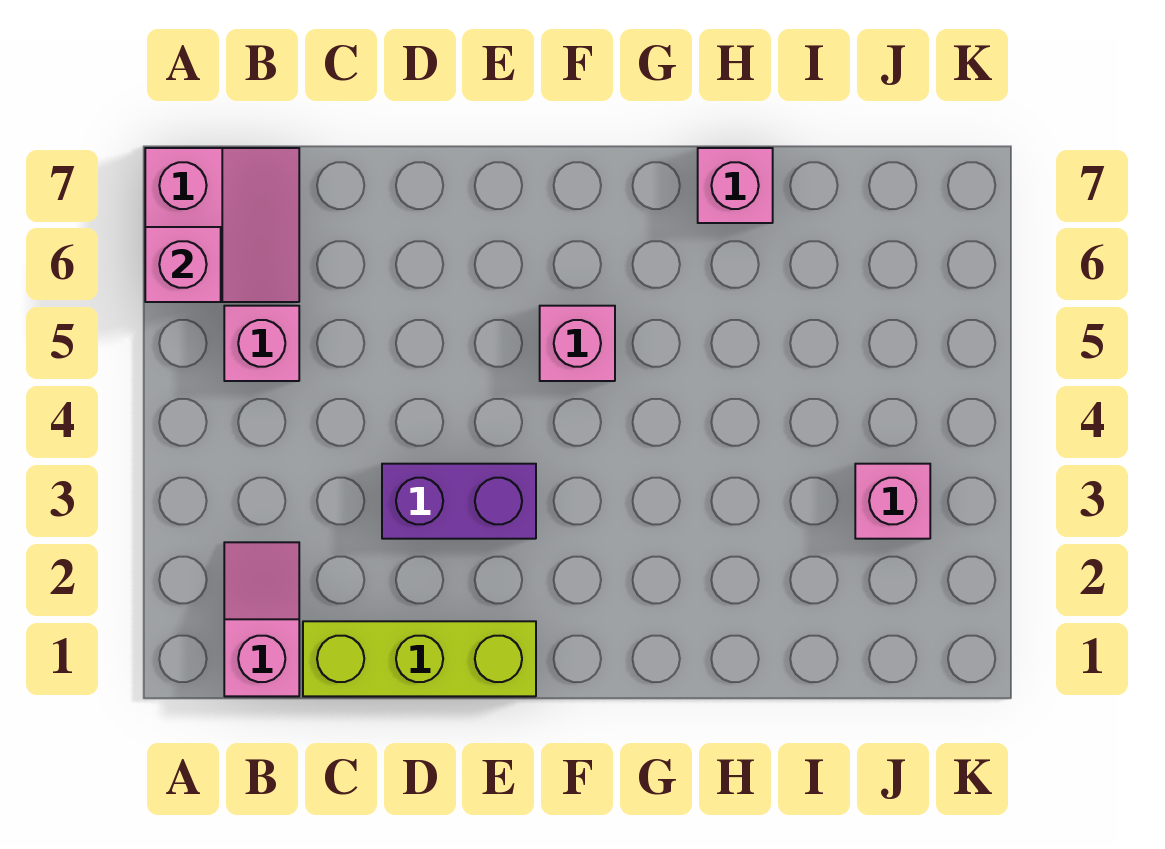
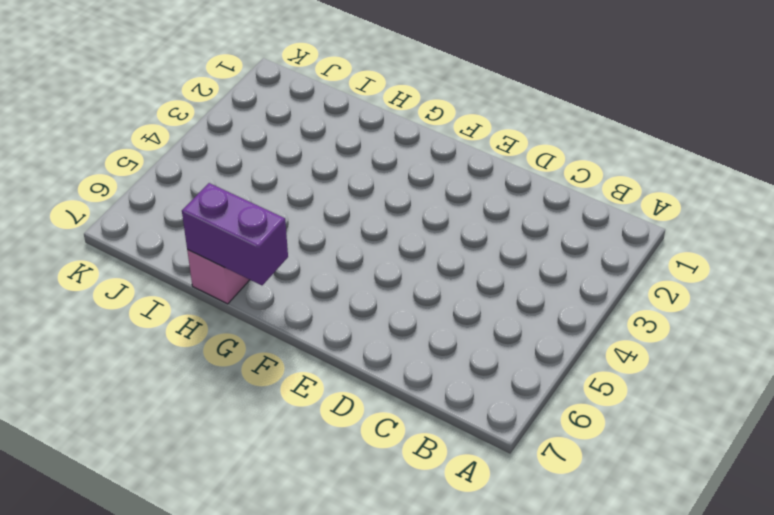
purple 1x2 brick [182,183,288,285] -> purple 1x2 brick moved to [382,464,536,539]
none -> pink 2x2 slope [145,148,299,302]
none -> pink 1x2 slope [224,542,299,696]

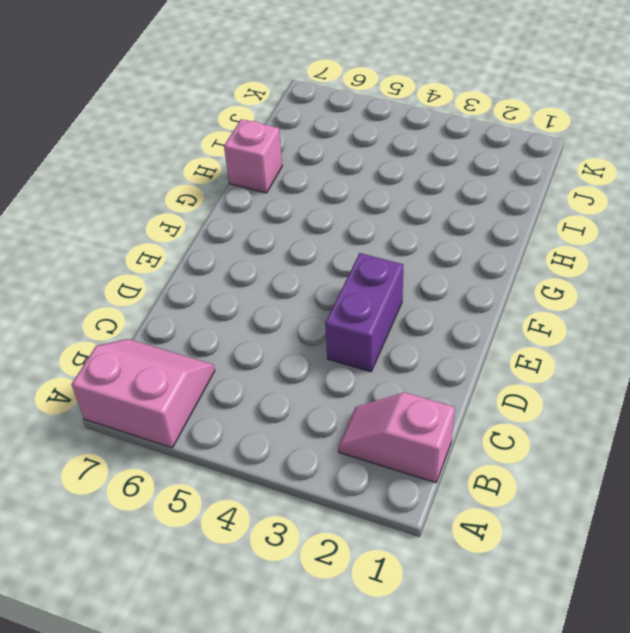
none -> pink 1x1 brick [224,306,299,381]
none -> lime 1x3 brick [303,621,536,696]

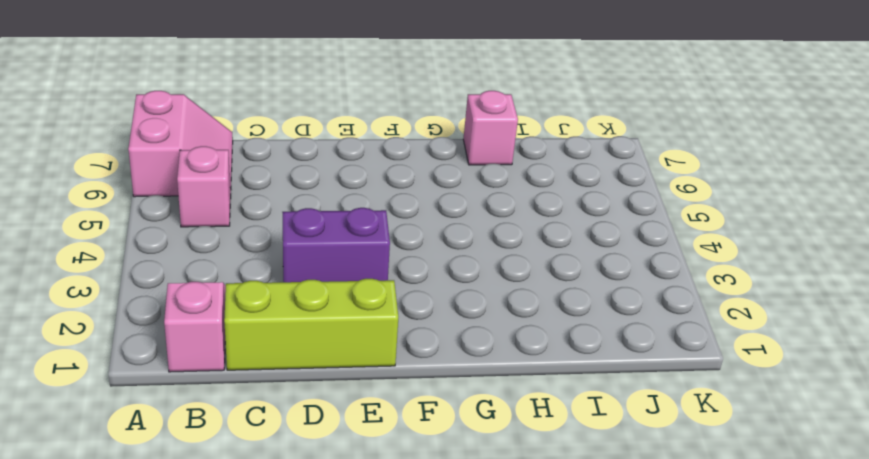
none -> pink 1x1 brick [540,306,615,381]
none -> pink 1x1 brick [855,464,930,539]

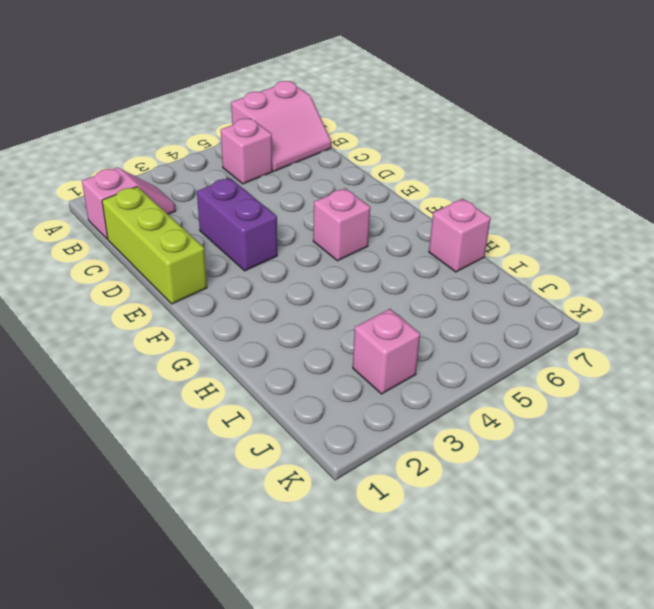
none -> pink 1x1 brick [145,227,221,302]

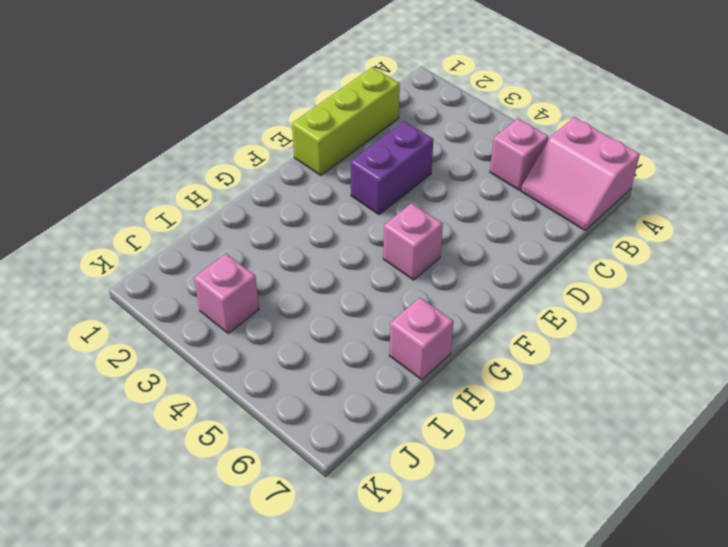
none -> pink 1x2 slope [224,542,299,696]
none -> pink 1x1 brick [145,227,221,302]

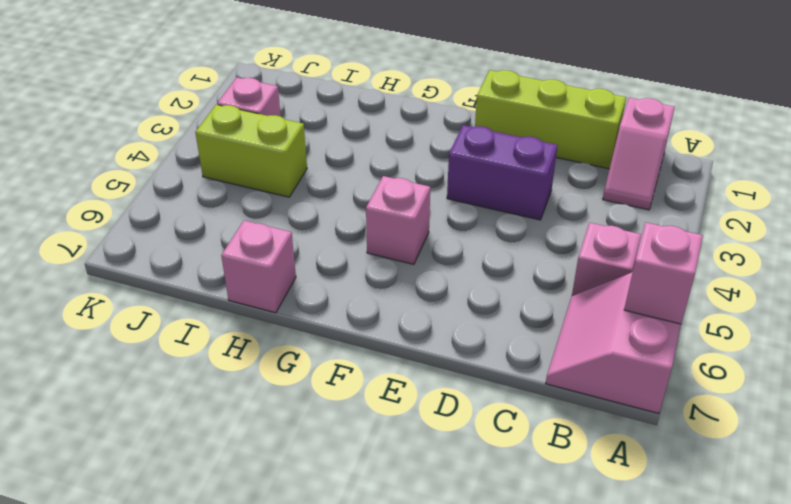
lime 1x2 brick [195,105,307,197] -> none

